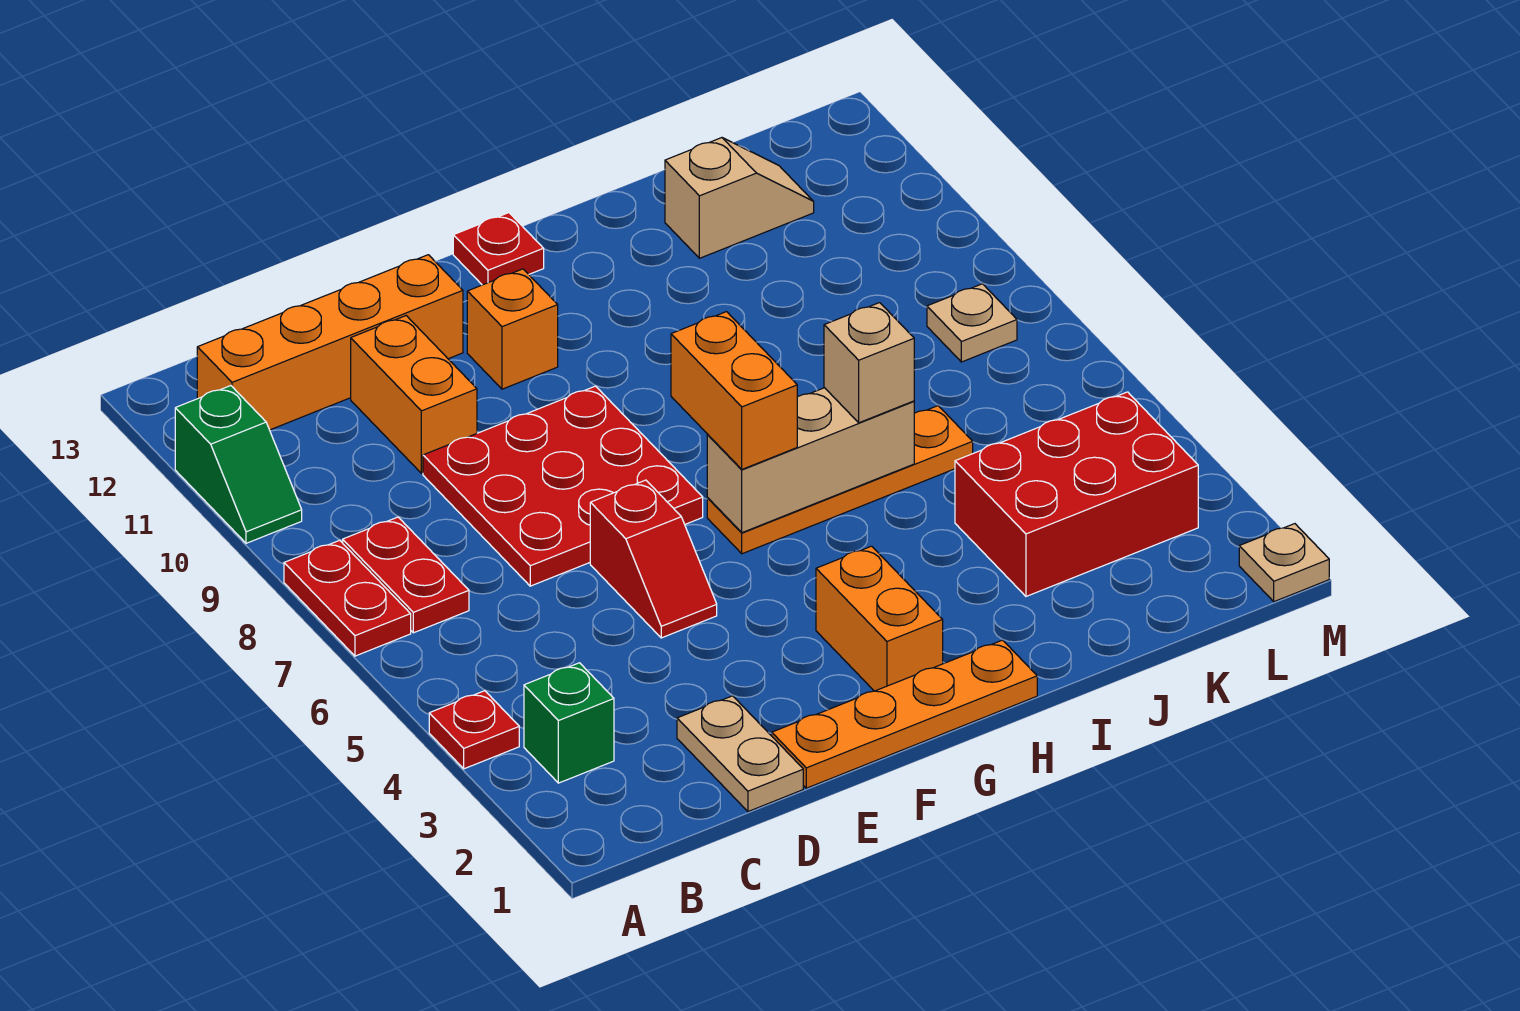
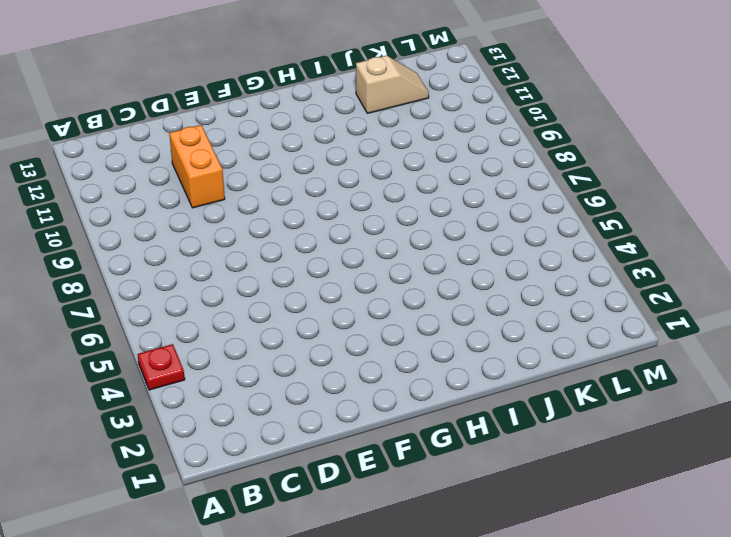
none -> red 1x2 plate [284,540,411,656]
none -> green 1x2 slope [175,386,302,543]
none -> green 1x1 brick [524,663,614,783]

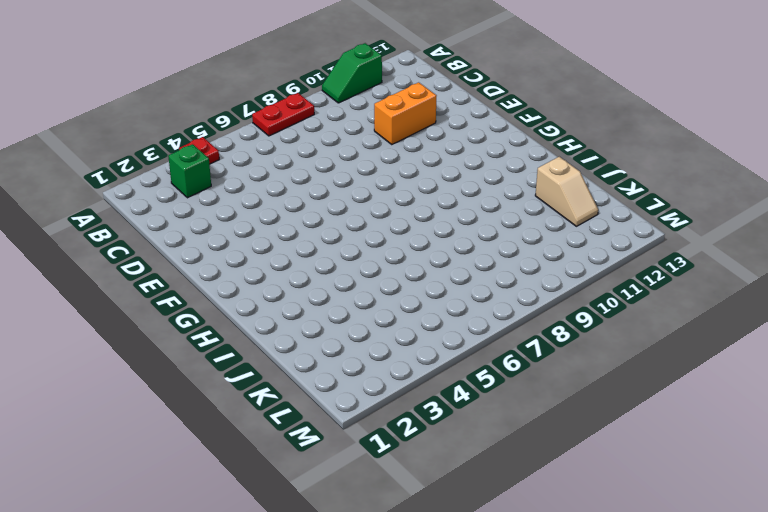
none -> red 1x2 plate [343,517,469,633]
none -> orange 1x4 brick [197,255,463,430]
none -> tan 1x2 plate [677,696,803,811]

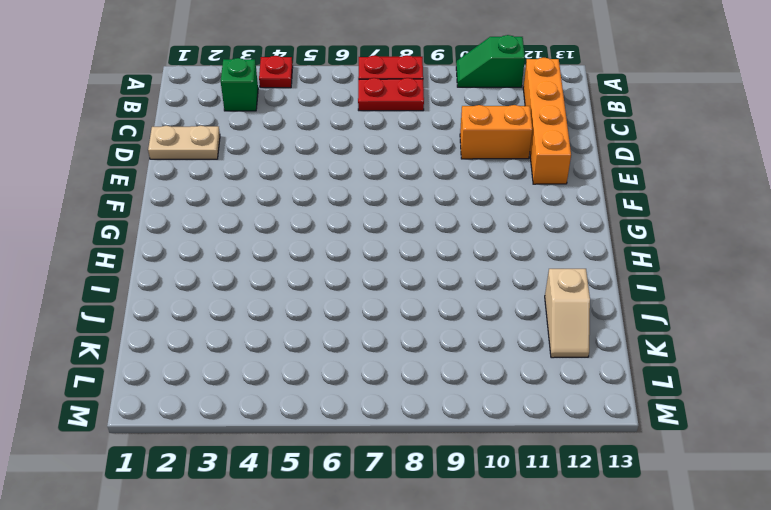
none -> red 3x3 plate [423,386,703,586]
none -> orange 1x4 plate [772,640,1037,788]
none -> red 1x2 slope [590,480,717,638]

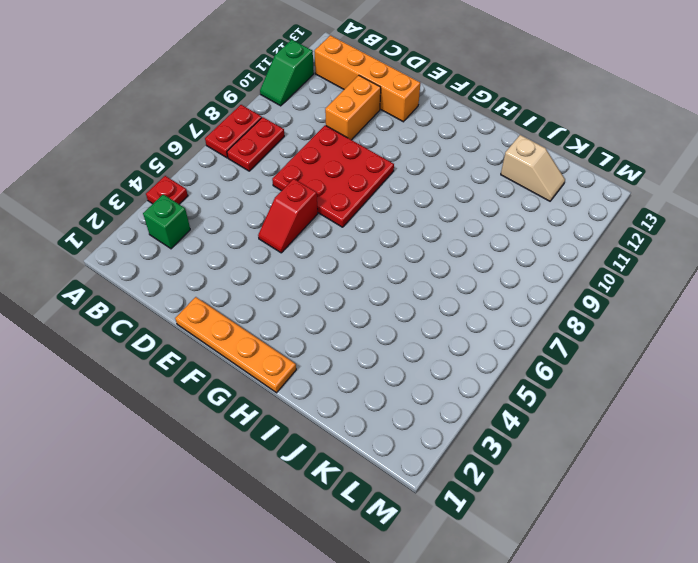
none -> tan 1x2 plate [677,696,803,811]
none -> orange 1x1 brick [467,269,558,389]
none -> orange 1x2 brick [816,546,943,691]

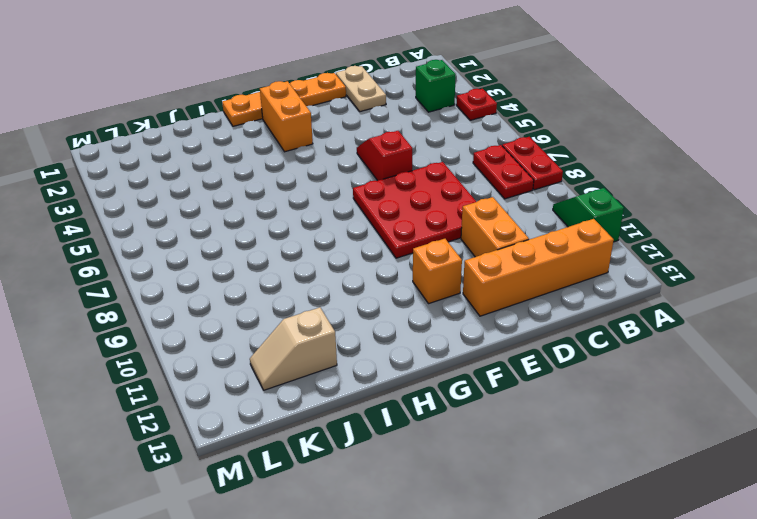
none -> orange 1x4 plate [707,406,973,554]
none -> red 1x1 plate [453,213,544,285]
none -> red 2x3 brick [955,392,1198,596]

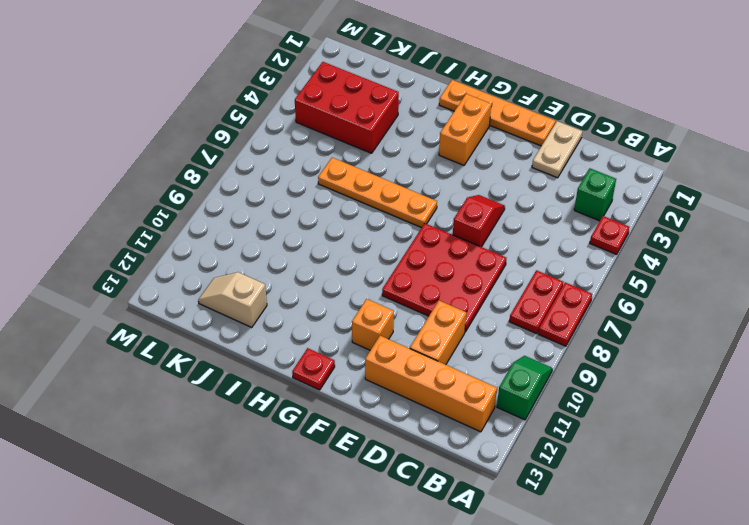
none -> tan 1x1 plate [927,284,1017,362]
none -> tan 1x1 plate [1239,524,1329,602]
none -> tan 1x3 brick [707,388,914,533]

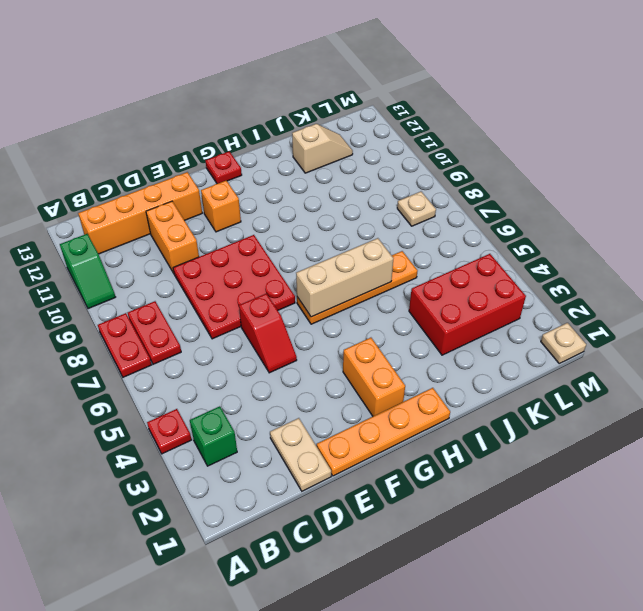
none -> orange 1x2 brick [671,312,797,469]
none -> tan 1x1 brick [824,303,914,423]

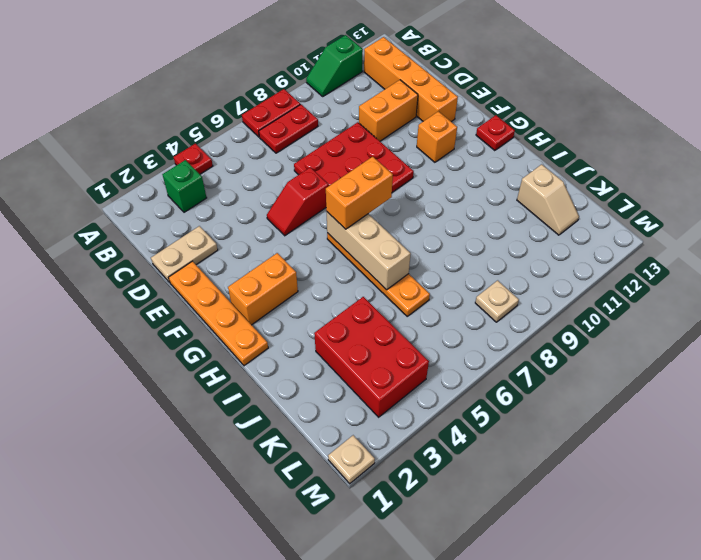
none -> tan 1x1 brick [824,303,914,423]

